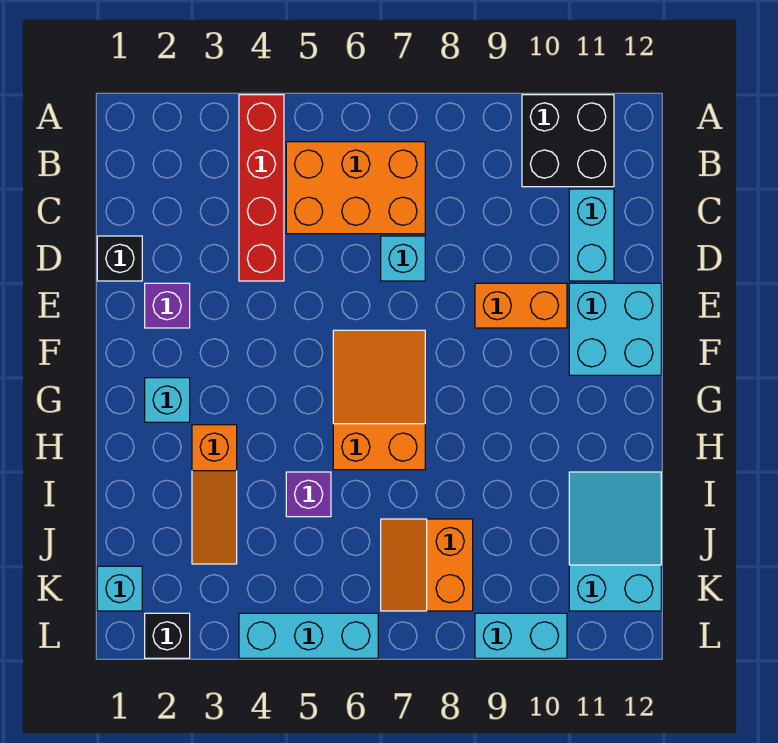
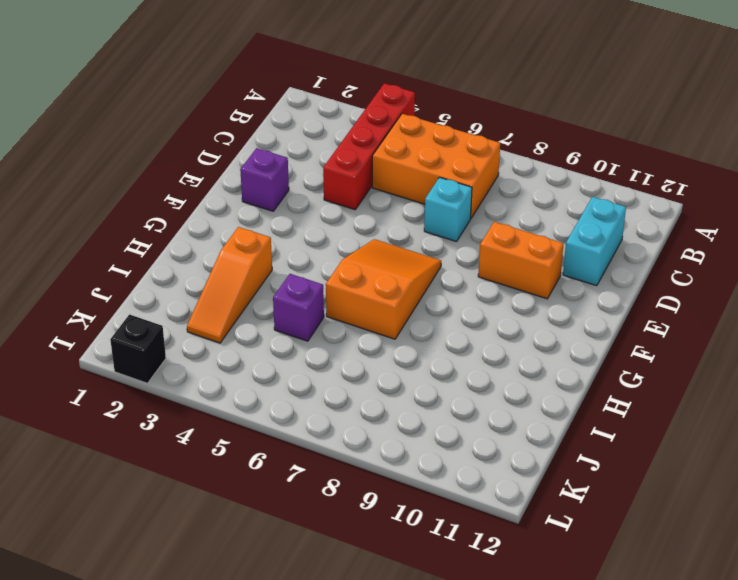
none -> black 2x2 brick [522,95,614,187]
none -> black 1x1 brick [97,236,142,281]
none -> cyan 2x2 brick [569,283,661,375]

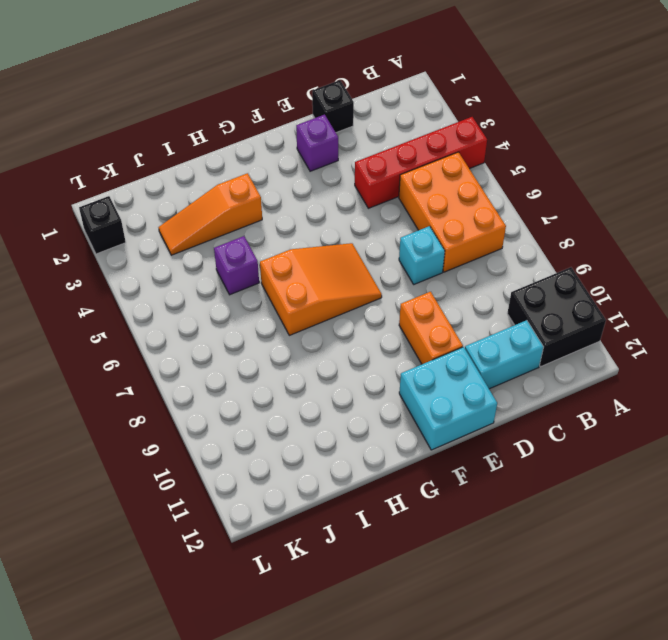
none -> cyan 1x1 brick [145,378,190,422]
none -> cyan 2x3 slope [569,472,661,611]
none -> orange 2x2 slope [381,519,473,611]

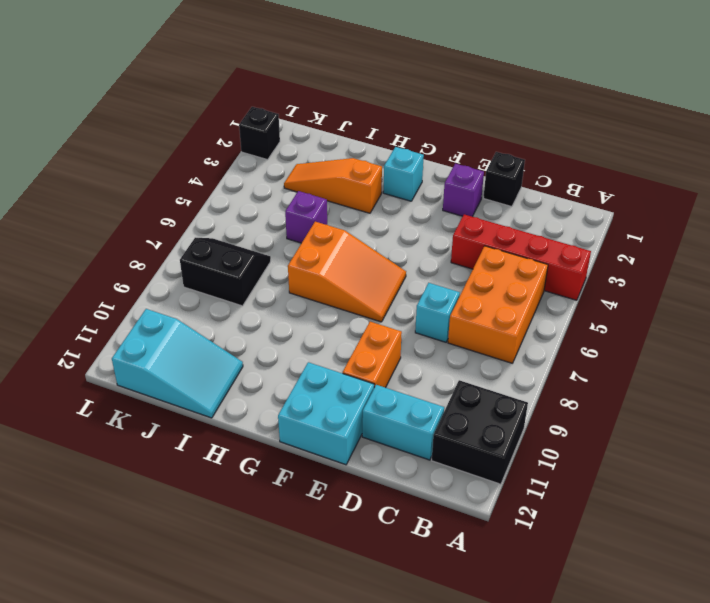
black 2x2 slope [180,238,271,306] -> orange 2x2 slope [381,519,473,611]
none -> cyan 1x1 brick [97,566,142,611]
none -> cyan 1x3 brick [239,613,378,658]
none -> cyan 1x2 brick [475,613,567,658]

